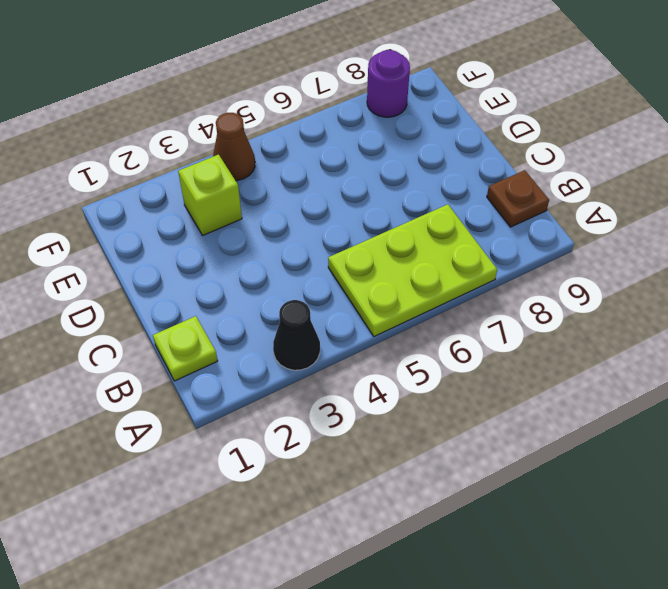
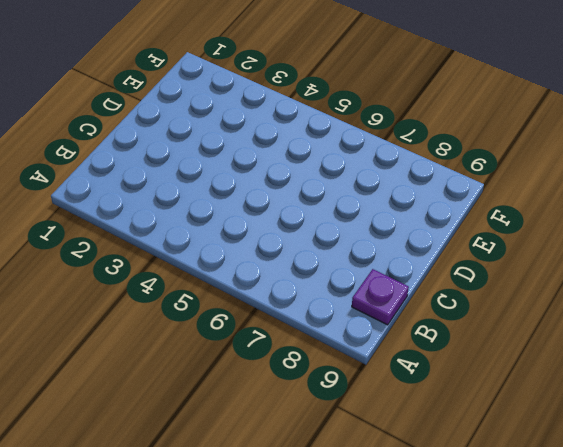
purple 1x1 plate [352,269,409,325] -> brown 1x1 plate [487,170,549,227]
none -> black 1x1 cone [273,300,320,370]
none -> lime 2x3 plate [328,204,497,336]

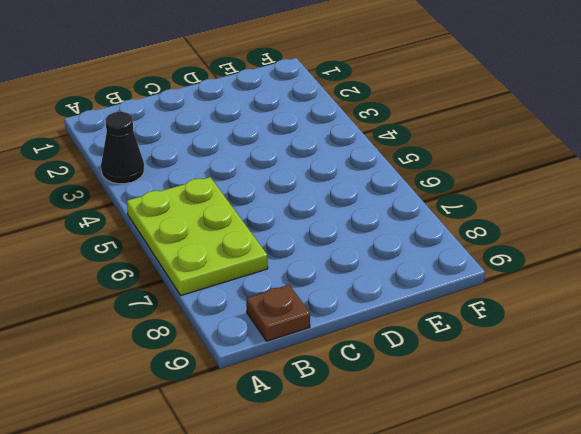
none -> lime 1x1 plate [153,316,218,381]
none -> lime 1x1 brick [178,154,242,235]

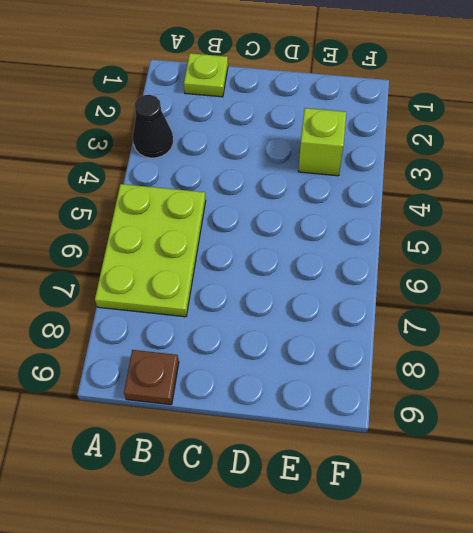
none -> brown 1x1 cone [213,113,255,181]
none -> purple 1x1 round brick [367,50,410,117]

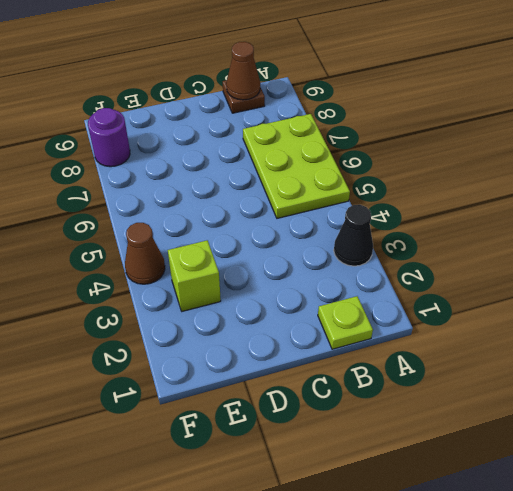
brown 1x1 cone [226,42,260,100] -> none

